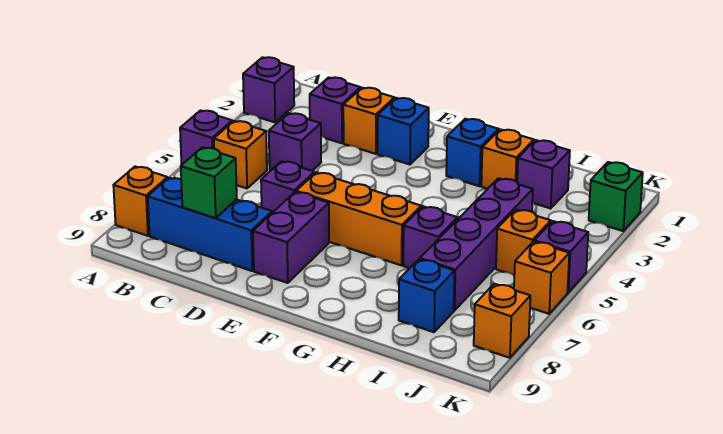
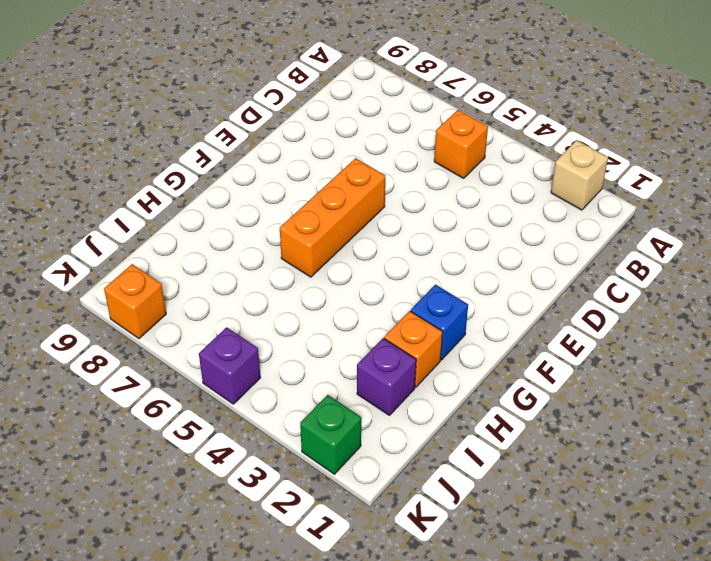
tan 1x1 brick [551,140,608,210] -> purple 1x1 brick [243,57,294,122]
none -> purple 1x1 brick [180,110,232,164]
none -> orange 1x1 brick [113,167,168,236]
none -> blue 1x3 brick [148,178,272,271]

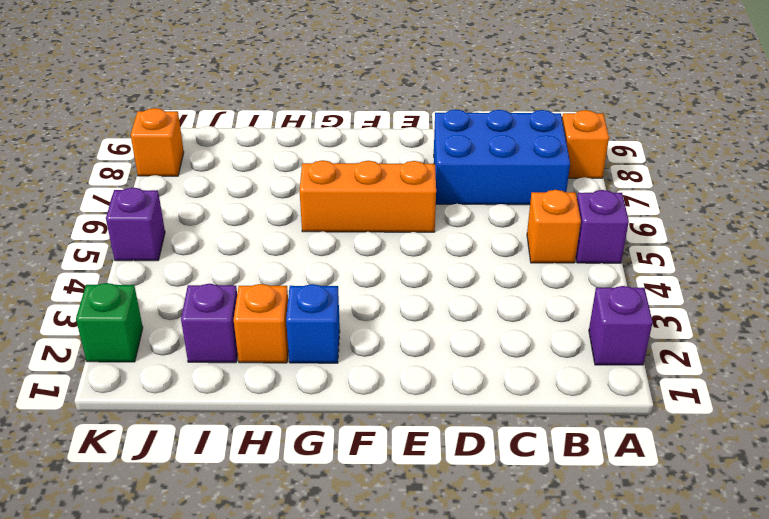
blue 2x3 brick [434,110,570,205] -> blue 1x3 brick [148,178,272,271]
none -> purple 1x1 brick [310,77,361,143]
none -> purple 1x1 brick [269,113,321,171]
none -> orange 1x1 brick [343,88,394,154]

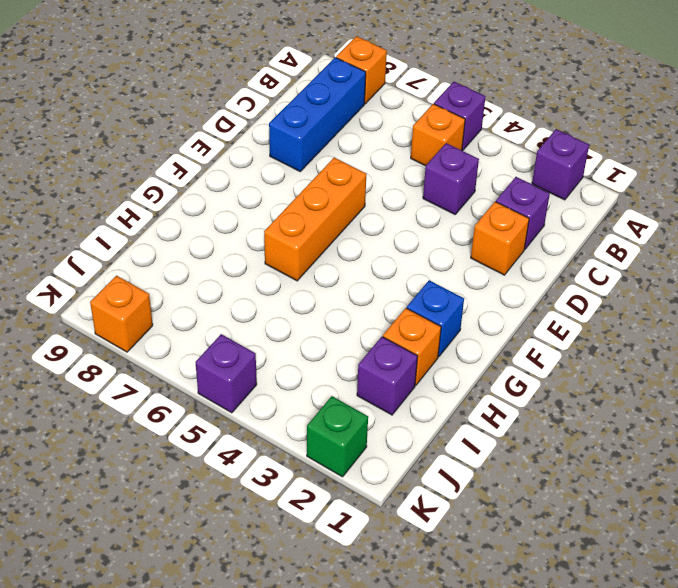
none -> purple 1x1 brick [261,161,314,213]
none -> blue 1x1 brick [377,98,429,164]
none -> purple 1x2 brick [253,192,329,283]

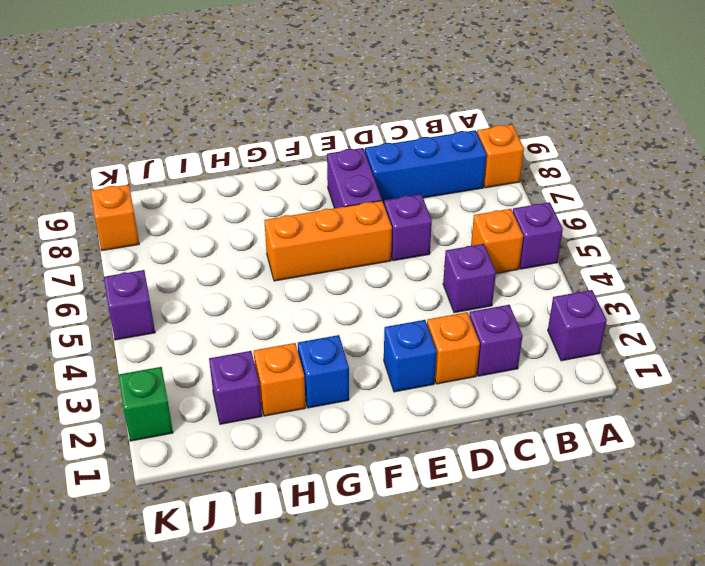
none -> purple 1x1 brick [403,206,458,268]
none -> purple 1x4 brick [420,178,533,311]
none -> blue 1x1 brick [399,259,454,332]

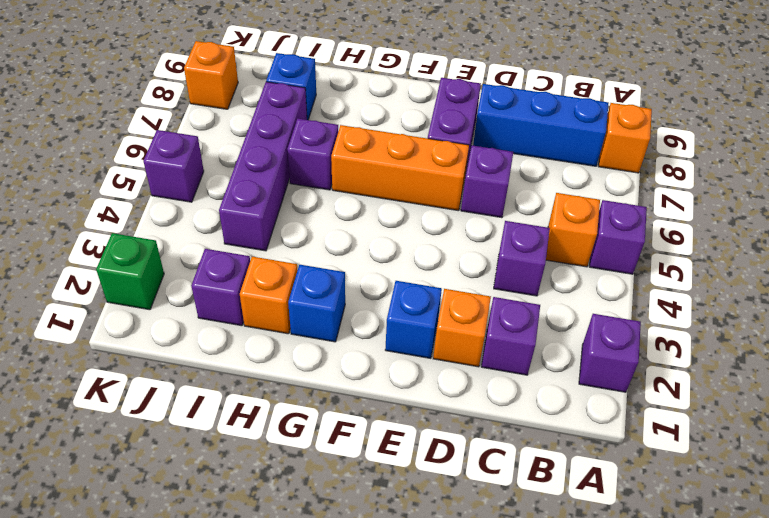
none -> orange 1x1 brick [496,209,551,275]
none -> orange 1x1 brick [514,241,569,314]
none -> green 1x1 brick [181,147,237,218]

